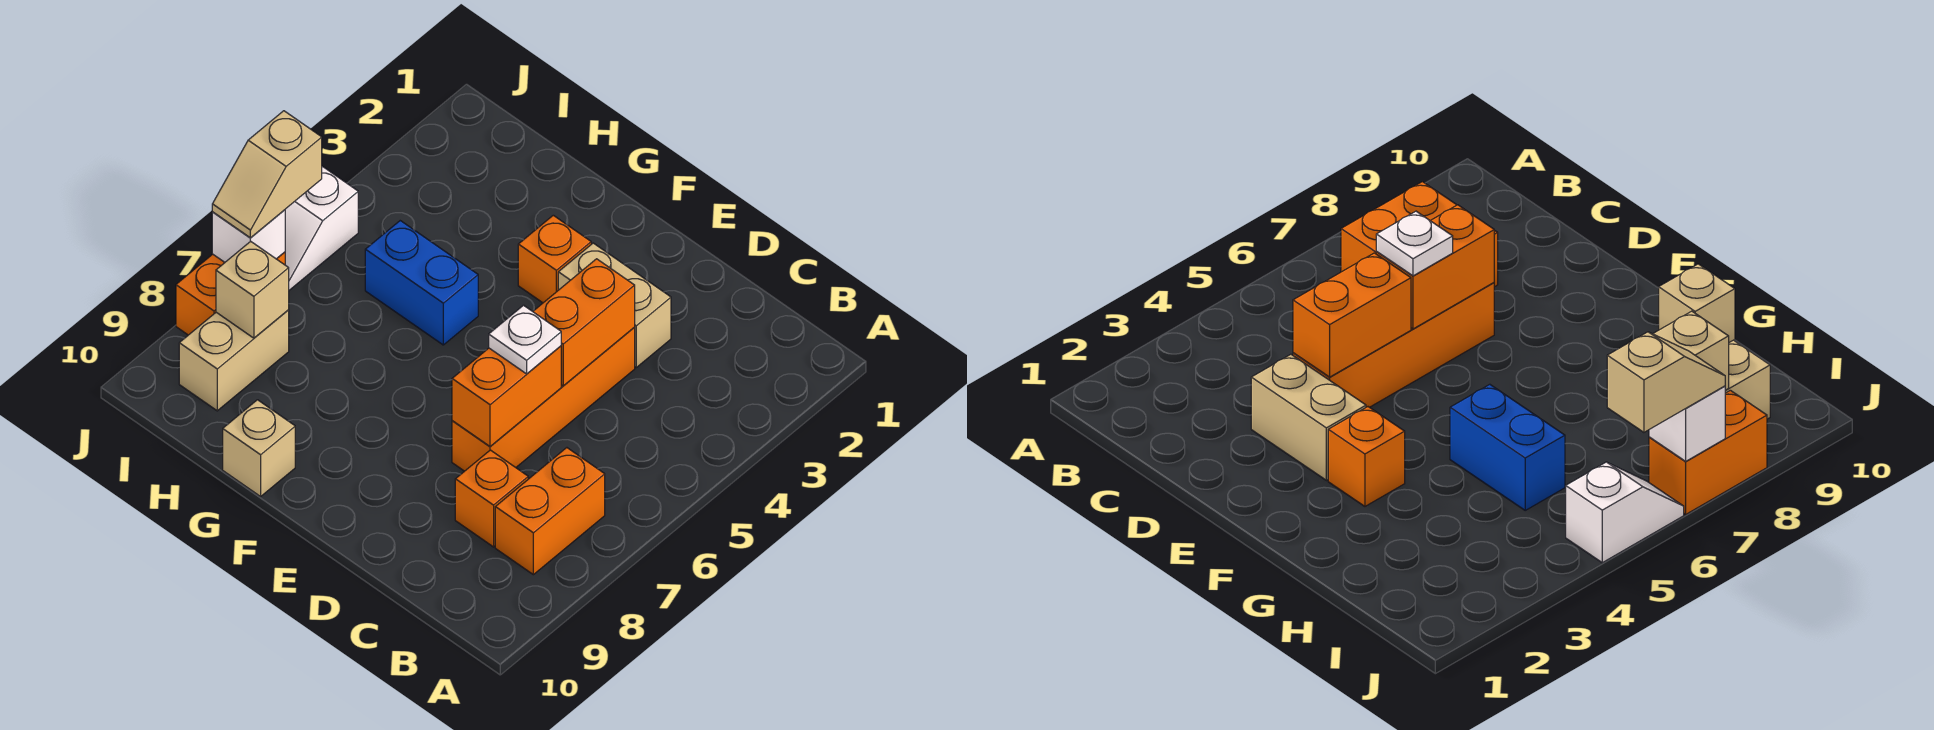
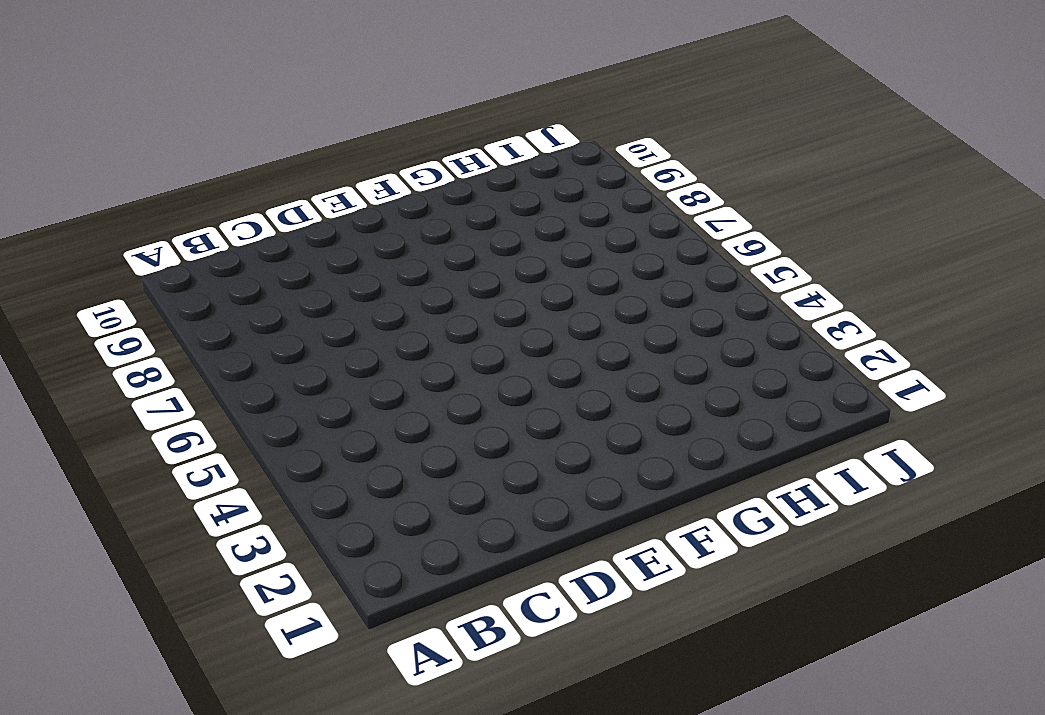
none -> orange 1x2 brick [495,448,605,575]
none -> orange 1x1 brick [455,450,528,547]
none -> tan 1x2 brick [558,243,671,367]

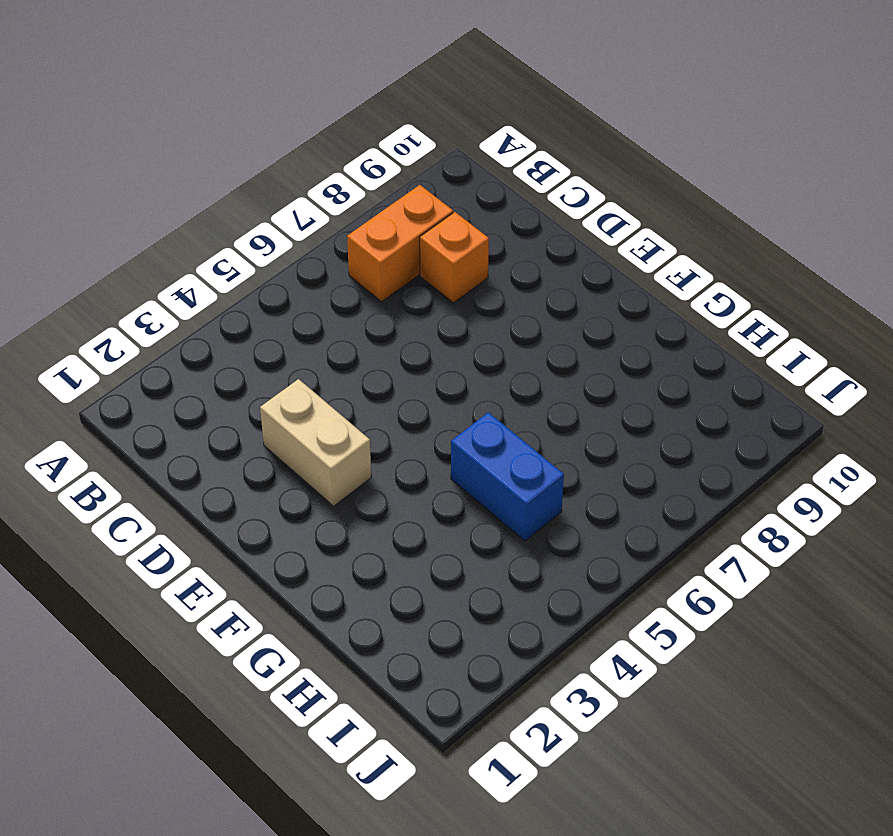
none -> orange 1x4 brick [452,328,635,471]
none -> orange 1x1 brick [518,215,591,303]
none -> tan 1x1 brick [223,400,295,496]

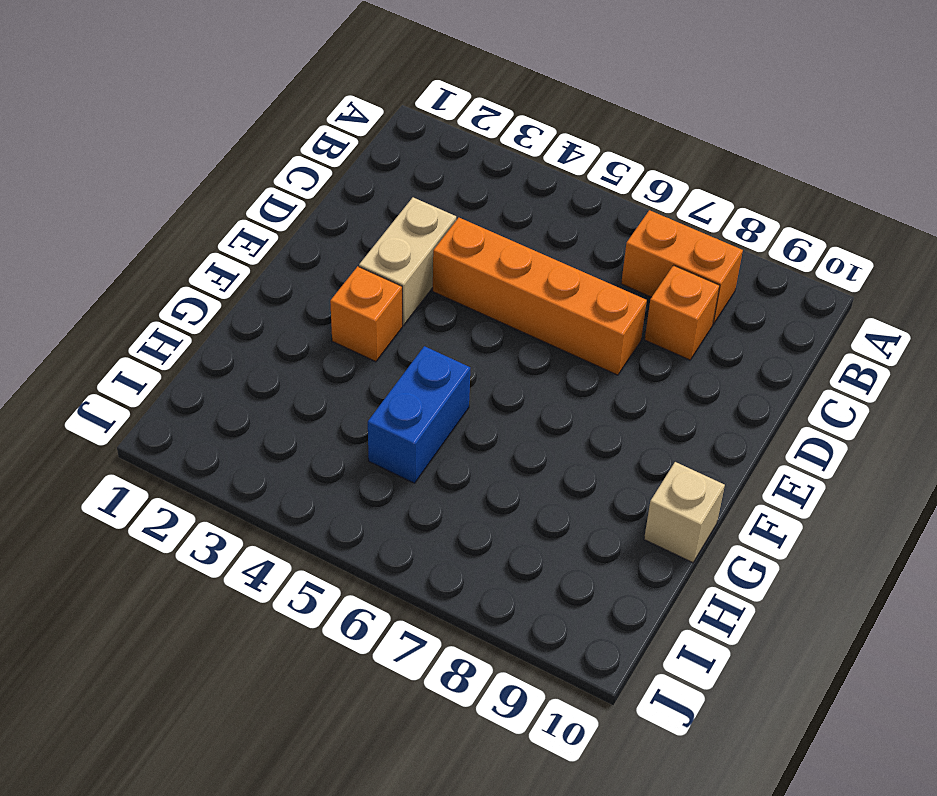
none -> tan 1x2 brick [179,310,289,411]
none -> white 1x2 slope [285,166,358,290]
none -> orange 1x2 brick [176,252,285,335]

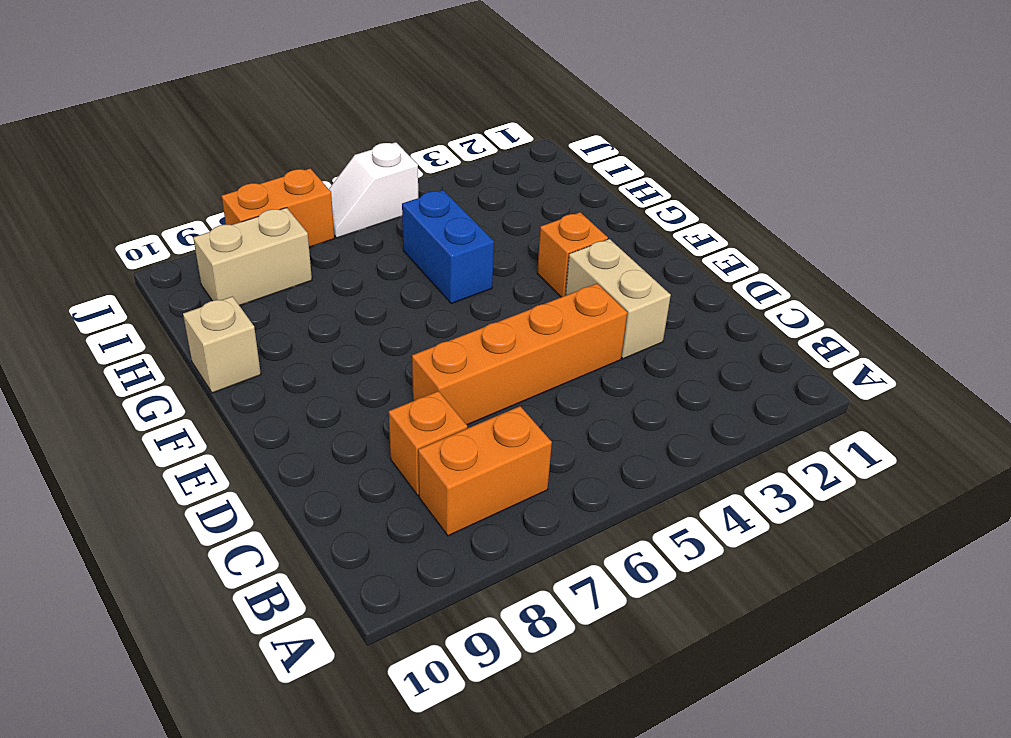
none -> orange 1x2 brick [533,259,635,386]
none -> orange 1x2 brick [452,346,561,446]
none -> tan 1x1 brick [216,241,289,338]

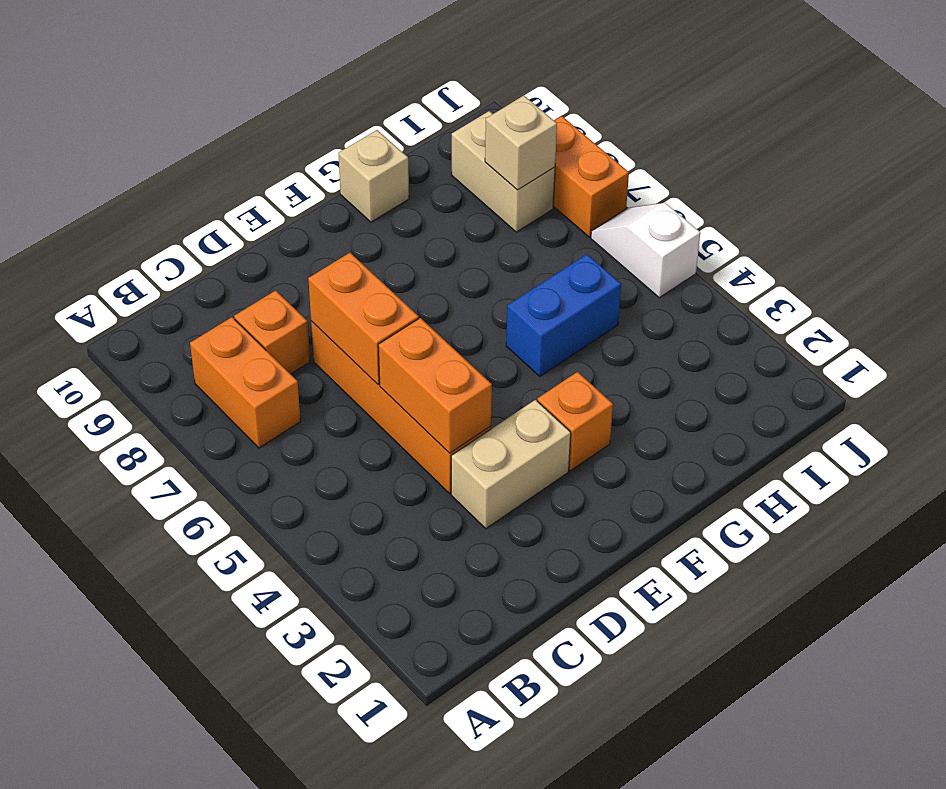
none -> white 1x1 brick [212,210,285,262]
none -> white 1x1 plate [489,305,561,374]
none -> tan 1x2 slope [212,111,322,238]

